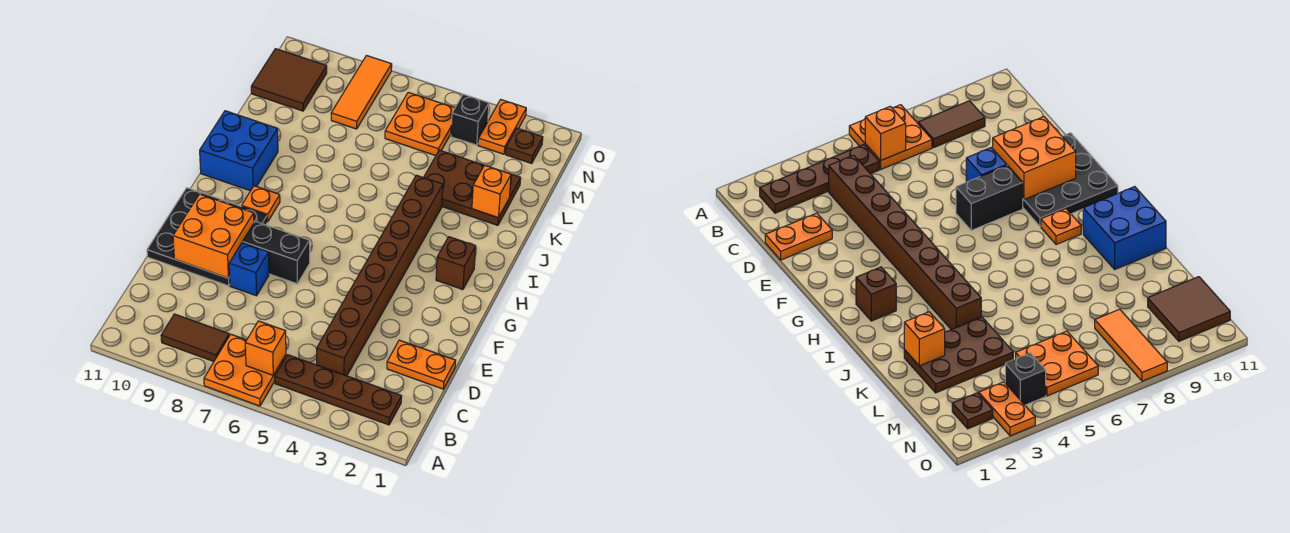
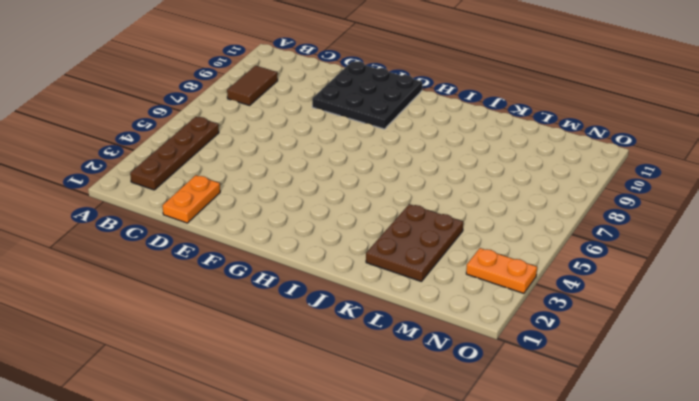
none -> orange 2x2 plate [204,334,286,406]
none -> brown 1x8 brick [317,175,443,376]
none -> blue 1x1 brick [229,243,269,296]

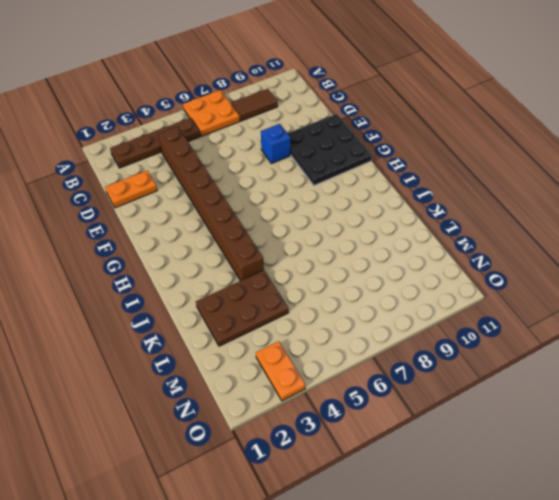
none -> black 1x2 brick [243,221,310,284]
none -> brown 1x1 brick [436,237,476,290]
none -> orange 1x1 plate [242,186,280,222]

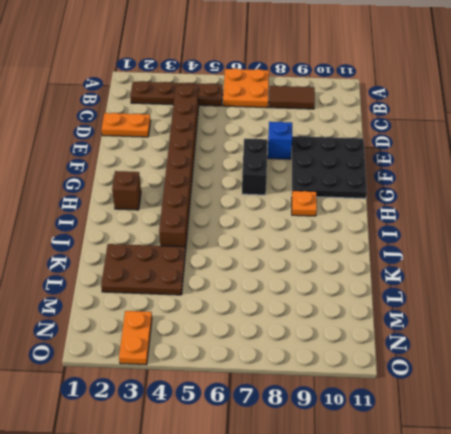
black 1x2 brick [242,138,268,195] -> black 1x2 brick turned to [243,221,310,284]
none -> blue 2x2 brick [200,111,278,191]
none -> orange 2x2 plate [385,92,455,156]
none -> orange 1x3 tile [331,56,392,129]

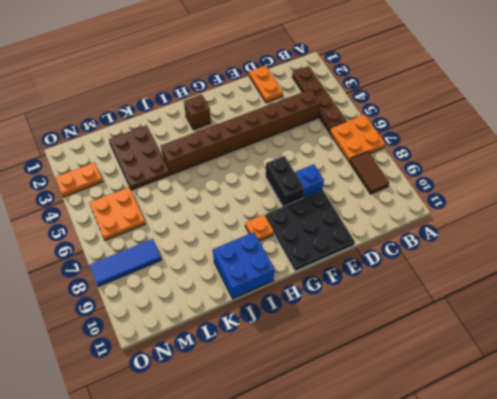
blue 1x3 tile [89,239,162,286] -> orange 1x3 tile [331,56,392,129]
none -> brown 2x2 tile [251,49,327,111]
none -> brown 1x1 plate [506,128,543,163]
none -> black 1x1 brick [451,94,489,145]

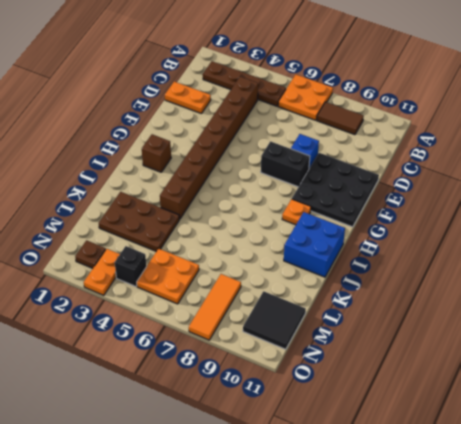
black 2x2 tile [243,291,306,349] -> brown 2x2 tile [251,49,327,111]
none -> orange 1x1 brick [245,321,286,375]
none -> orange 2x2 brick [173,194,254,278]
none -> orange 1x1 brick [472,165,511,218]

